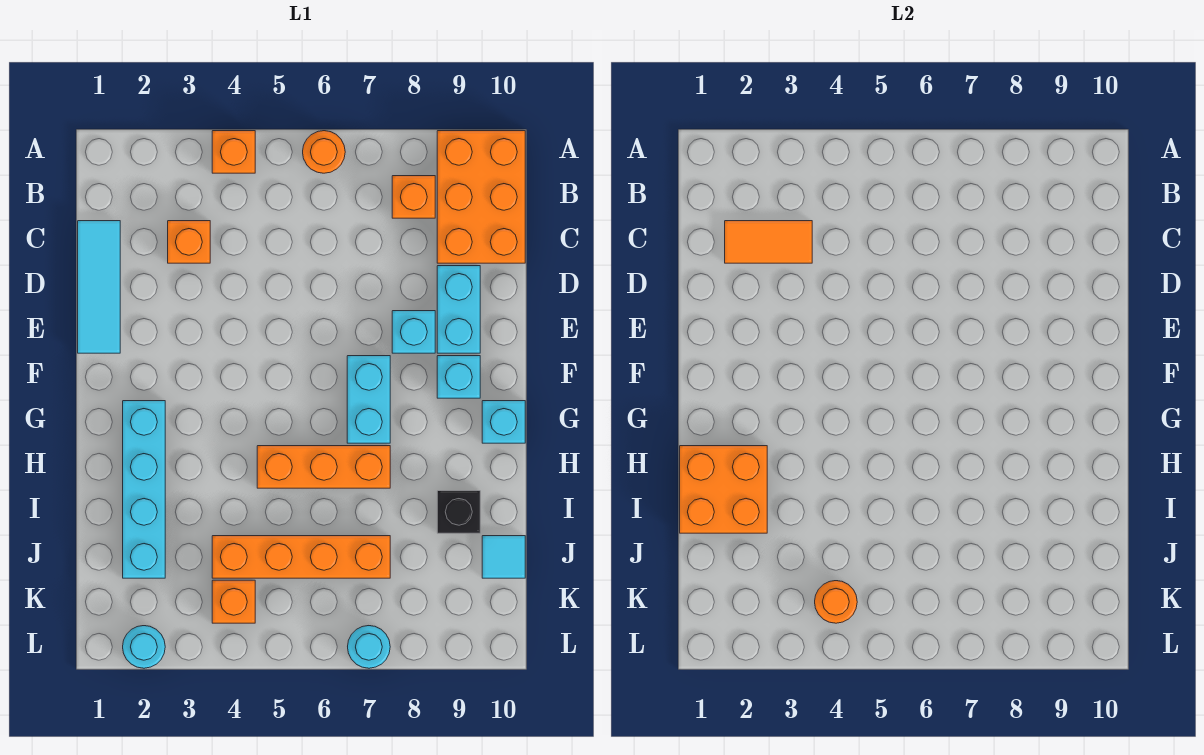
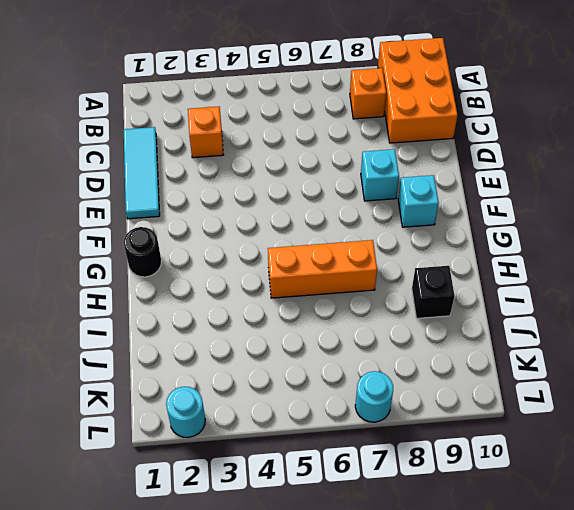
black 1x1 round brick [124,227,161,277] -> none
none -> orange 1x1 brick [212,131,255,173]
none -> orange 1x1 round brick [303,131,345,173]
none -> cyan 1x2 brick [437,266,480,353]

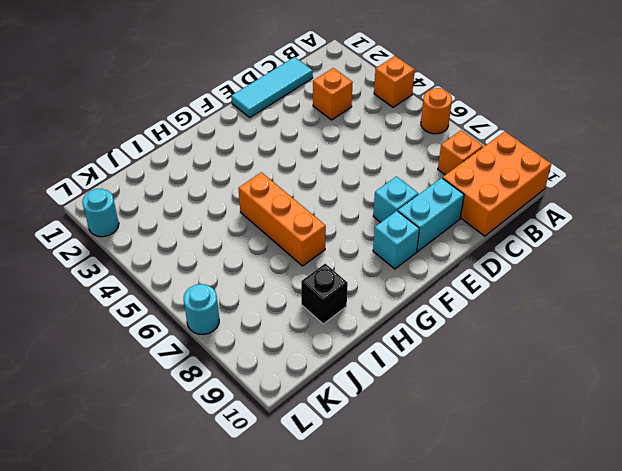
none -> cyan 1x2 brick [347,356,390,443]
none -> cyan 1x4 brick [123,401,165,578]
none -> cyan 1x1 brick [482,401,525,443]

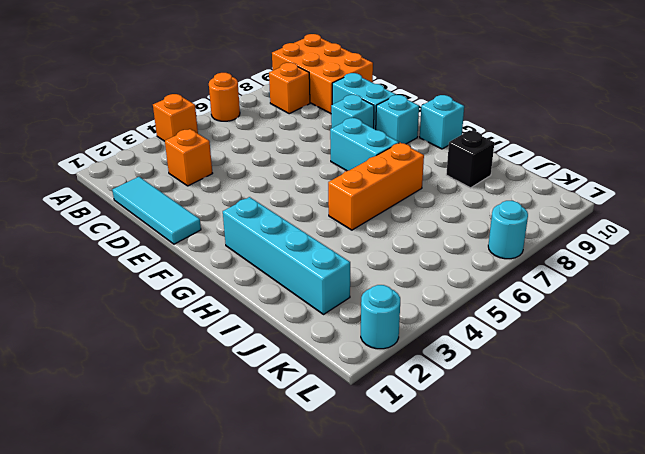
none -> orange 1x4 brick [212,536,390,578]
none -> cyan 1x1 tile [482,536,525,578]
none -> orange 1x1 brick [212,580,255,623]

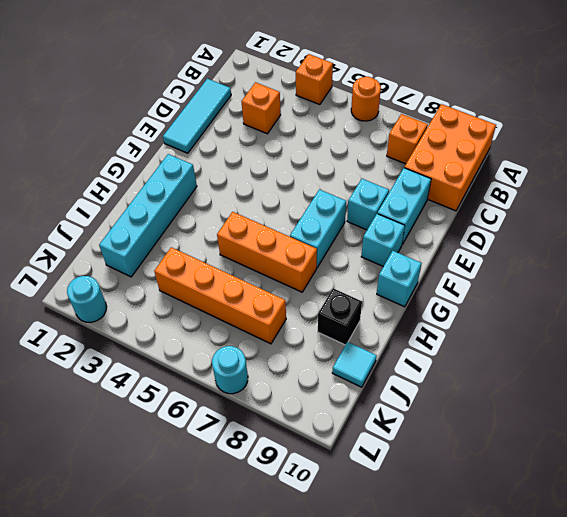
none -> orange 1x1 brick [212,580,255,623]
none -> orange 1x2 tile [725,221,812,263]
none -> orange 2x2 brick [680,446,767,533]

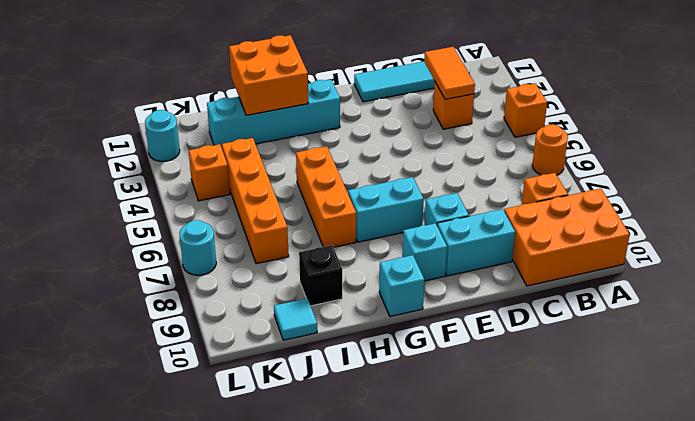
none -> orange 1x1 round brick [815,581,857,623]

